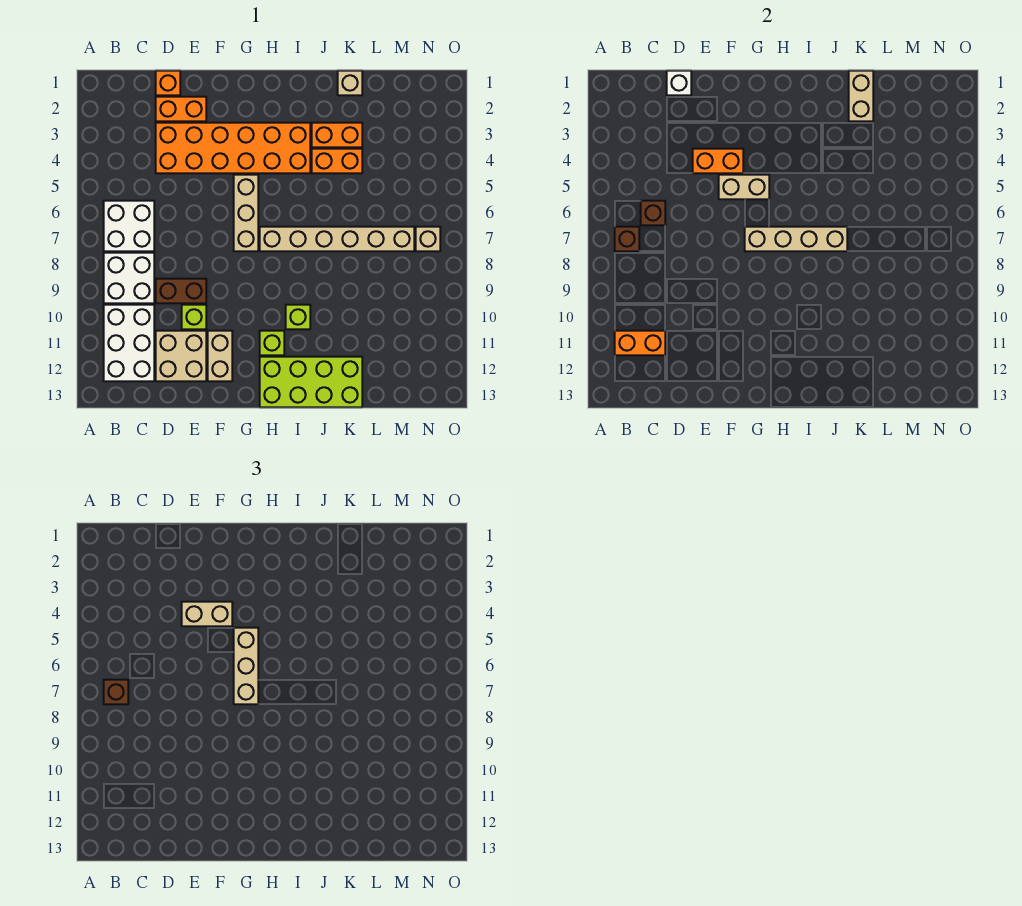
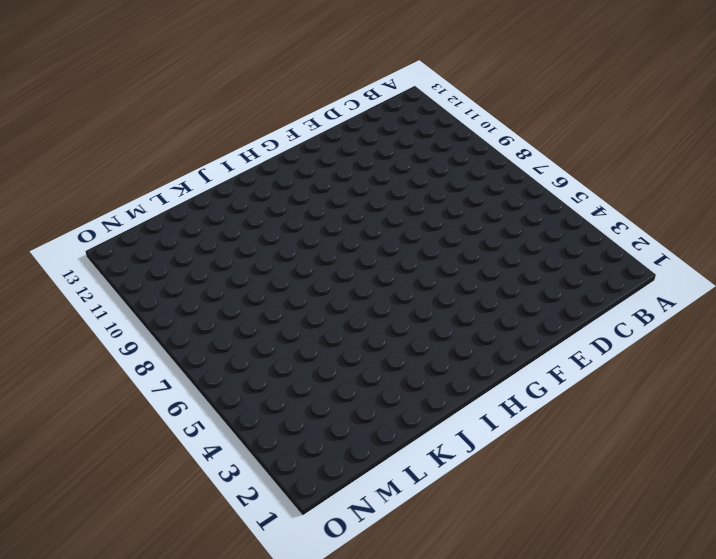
none -> white 2x2 brick [104,201,154,251]
none -> white 2x2 brick [104,253,154,303]
none -> white 2x3 brick [104,305,154,381]
none -> orange 1x1 brick [156,71,180,95]

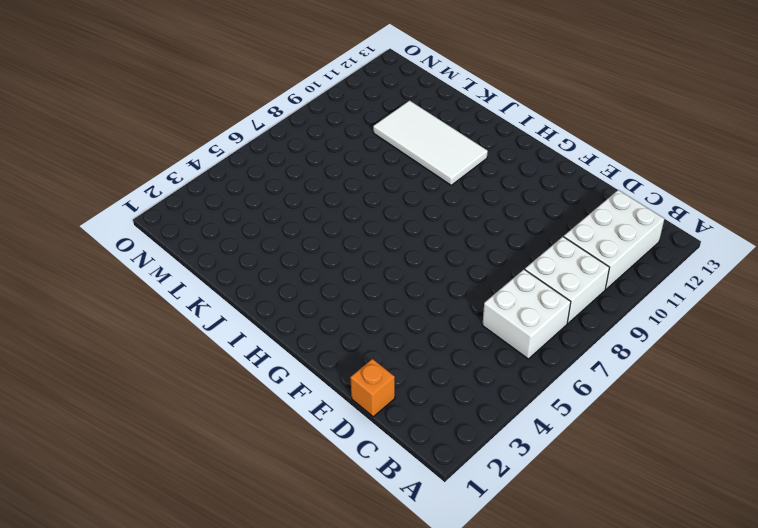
white 2x4 tile [373,101,488,185] -> lime 1x1 brick [286,305,310,329]
none -> orange 1x2 brick [156,97,206,121]
none -> orange 2x6 brick [156,123,310,173]
none -> brown 1x2 brick [156,279,206,303]
none -> tan 2x2 brick [156,331,206,381]

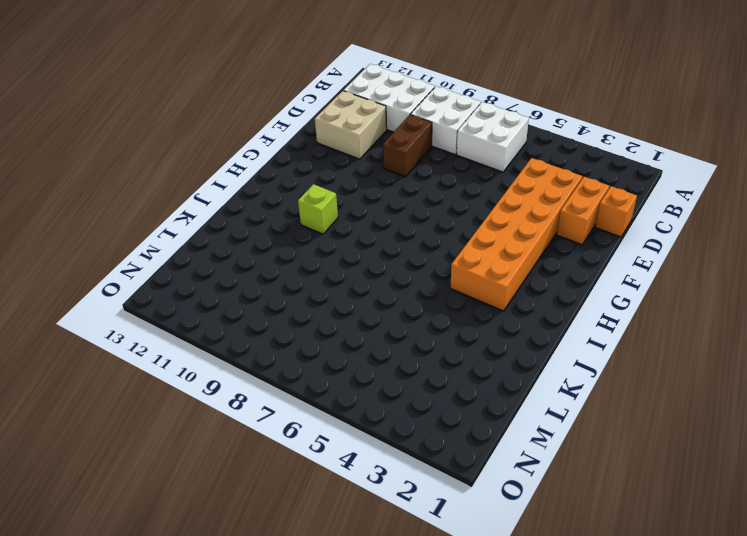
none -> lime 1x1 brick [182,305,206,329]
none -> tan 1x2 brick [208,331,232,381]
none -> tan 1x3 brick [234,175,258,251]
none -> tan 1x6 brick [260,227,414,251]

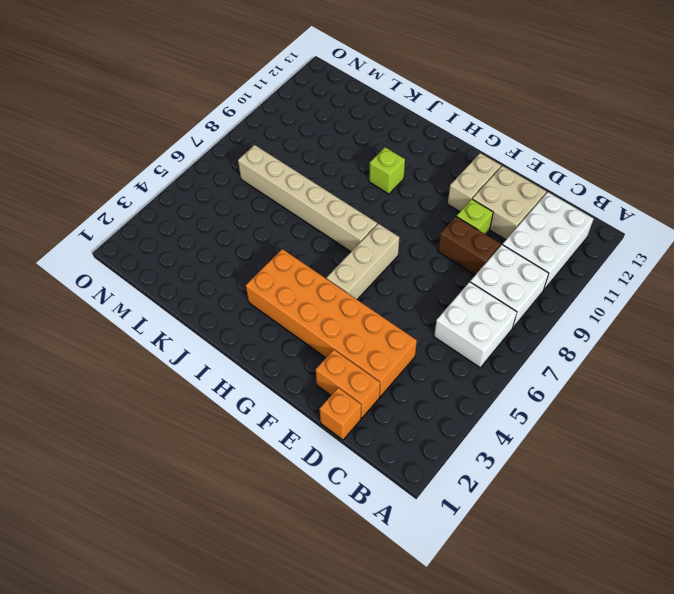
none -> lime 1x1 brick [260,331,284,355]
none -> lime 2x4 brick [260,357,362,407]
none -> orange 1x2 brick [312,123,362,147]
none -> orange 1x2 brick [312,149,362,173]

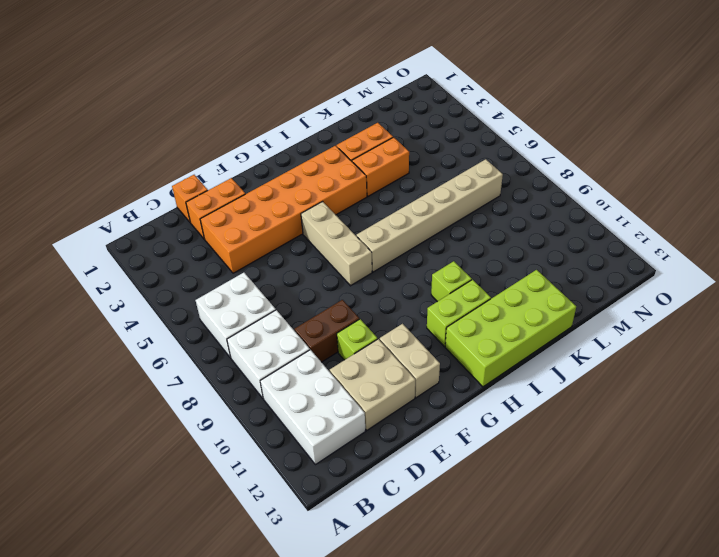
lime 1x2 brick [427,280,491,346] -> lime 1x1 brick [260,331,284,355]
none -> tan 1x1 brick [338,71,362,95]
none -> tan 1x1 brick [416,227,440,251]
none -> brown 1x1 brick [615,227,639,251]
none -> orange 1x2 brick [615,331,665,355]

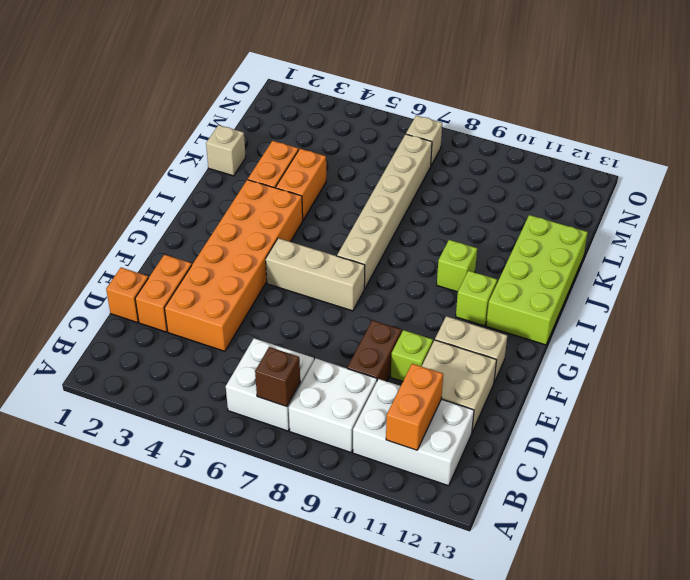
none -> brown 1x1 brick [641,201,665,225]
none -> white 1x1 brick [667,71,691,95]
none -> orange 1x2 brick [693,149,743,173]
none -> tan 1x2 brick [719,175,769,199]

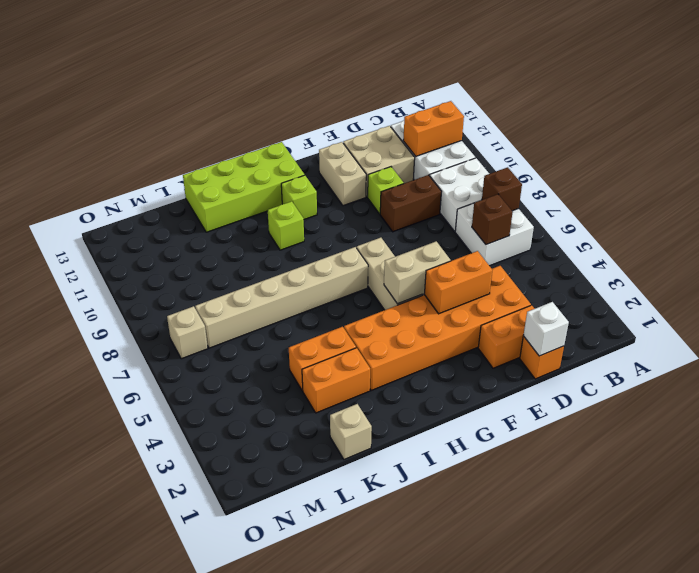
none -> tan 1x4 brick [745,227,847,251]
none -> tan 1x2 brick [849,71,873,121]
none -> brown 1x1 brick [104,680,128,704]
none -> tan 1x2 brick [182,602,232,626]

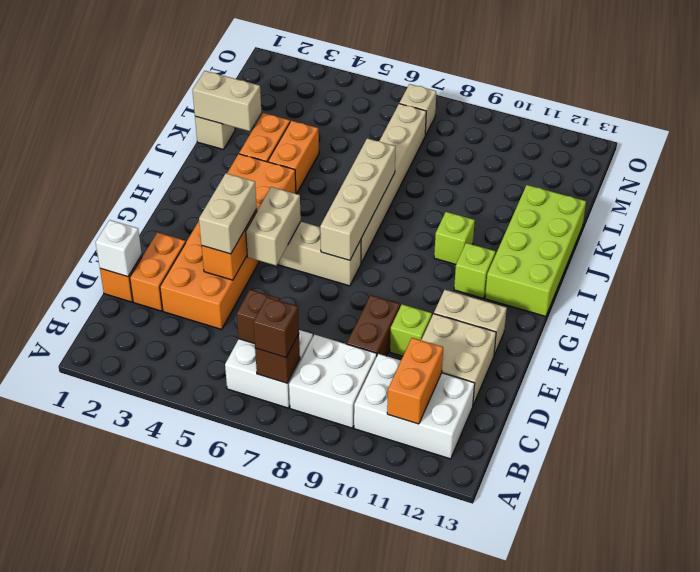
none -> tan 1x3 brick [234,628,258,704]

